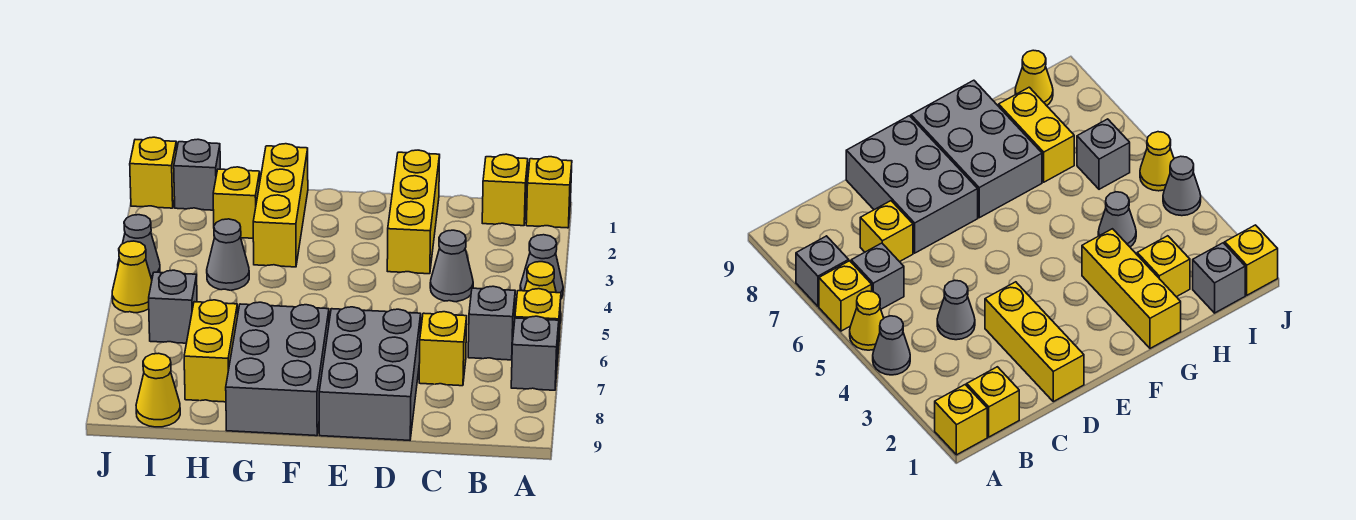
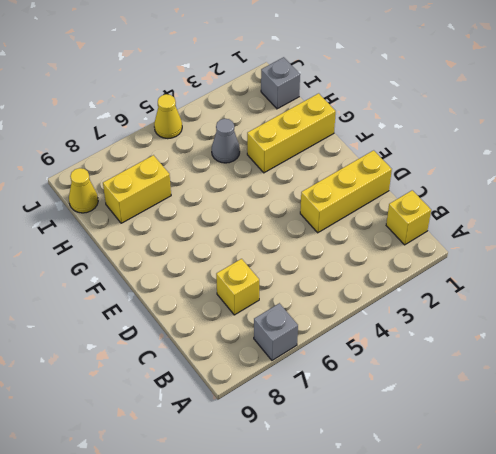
none -> yellow 1x1 brick [526,157,572,228]
none -> grey 1x1 cone [520,235,563,299]
none -> yellow 1x1 cone [524,262,561,323]

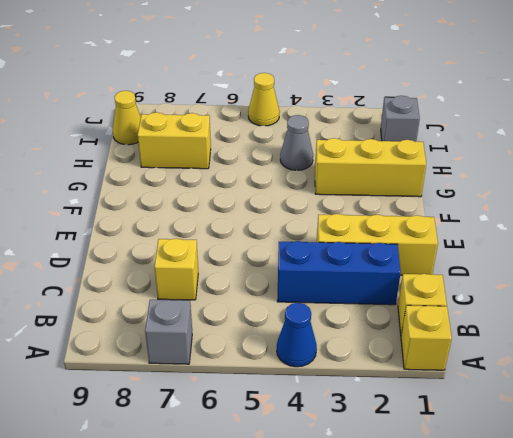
blue 1x1 cone [277,303,317,367] -> grey 1x1 cone [520,235,563,299]
blue 1x3 brick [277,241,401,305] -> grey 1x1 cone [430,230,473,302]
none -> yellow 1x1 cone [524,262,561,323]
none -> yellow 1x1 brick [515,289,561,362]
none -> grey 1x1 brick [468,286,515,360]

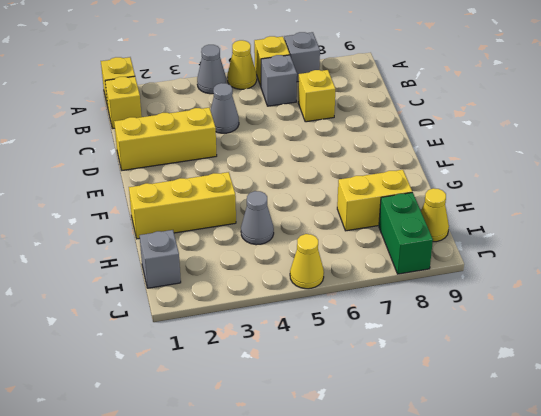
green 1x2 brick [379,192,433,274] -> none
none -> grey 2x3 brick [319,307,421,440]
none -> grey 2x3 brick [226,302,329,436]
none -> yellow 1x1 brick [213,167,260,238]

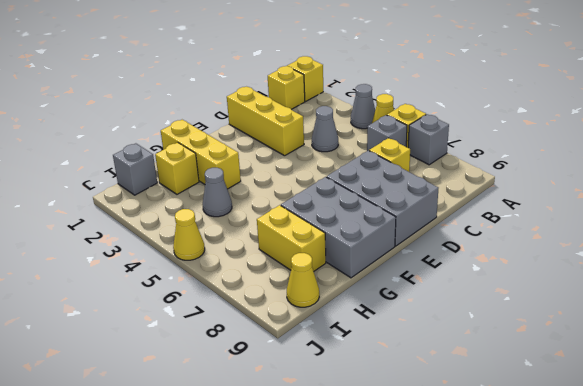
none -> grey 1x1 brick [149,270,197,343]
none -> yellow 1x1 brick [130,137,176,208]
none -> grey 1x1 cone [118,215,160,279]

